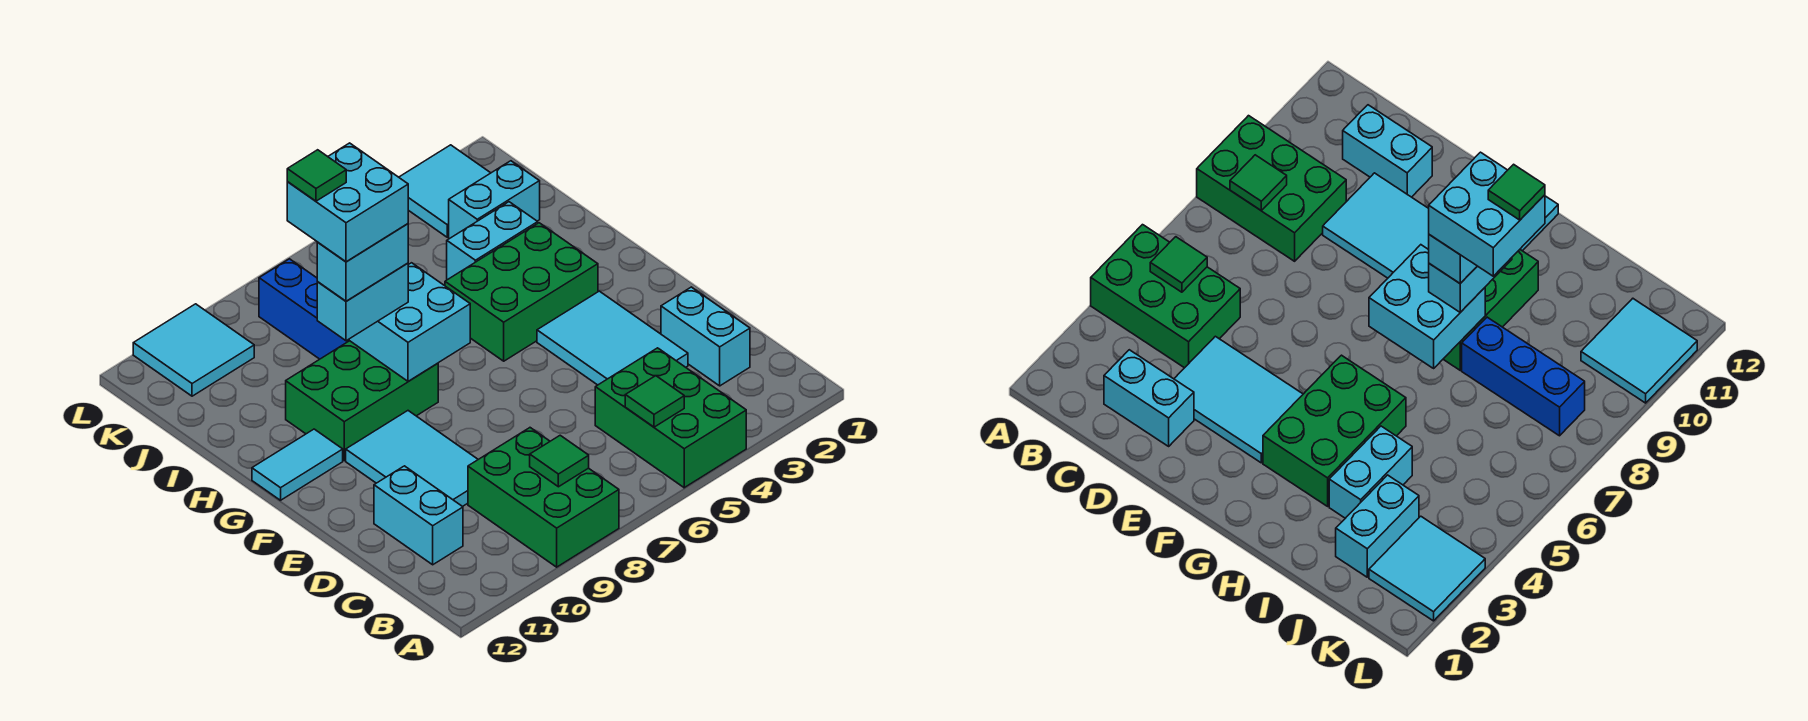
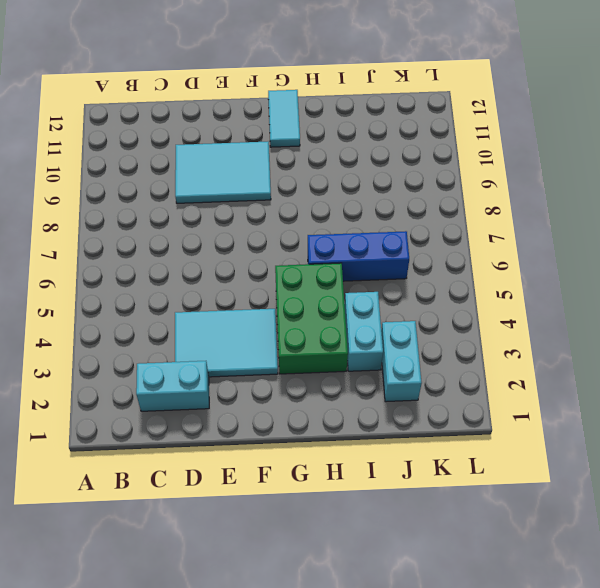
blue 1x3 brick [308,231,409,281] -> blue 1x3 brick moved to [259,259,349,359]
none -> green 2x3 brick [595,348,746,488]
none -> green 2x3 brick [468,428,619,567]
none -> cyan 1x2 brick [374,466,463,565]

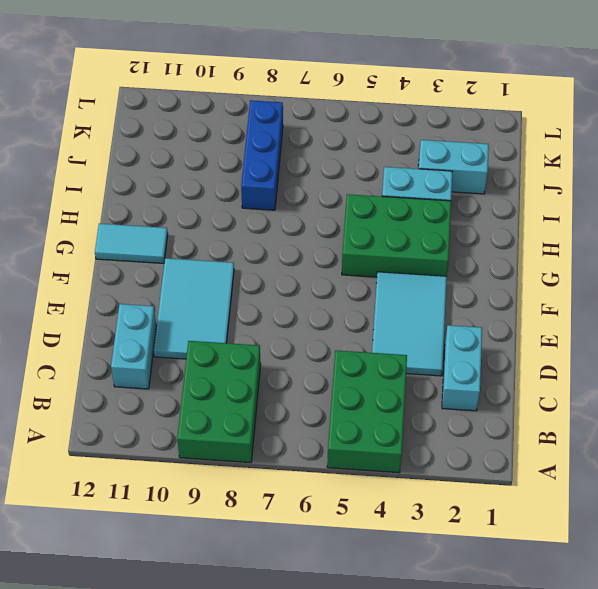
none -> green 2x3 brick [286,341,438,461]
none -> cyan 2x2 tile [399,145,490,237]
none -> cyan 2x2 tile [133,304,254,396]

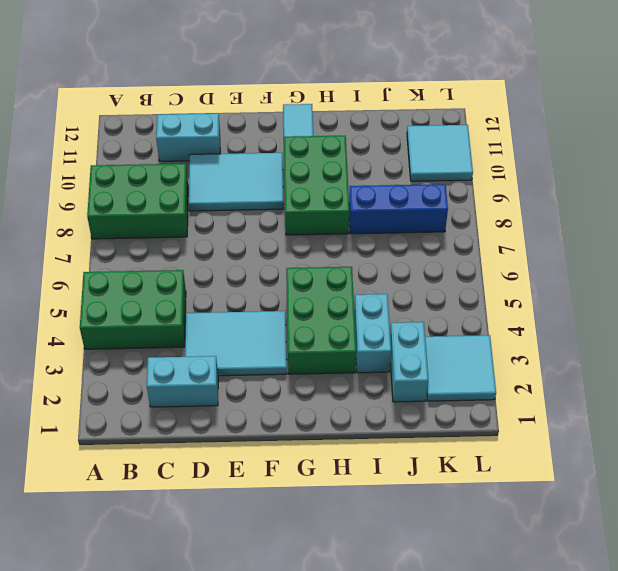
none -> green 1x1 tile [625,376,684,427]
none -> green 1x1 tile [530,435,589,487]
none -> cyan 2x2 brick [349,263,470,381]

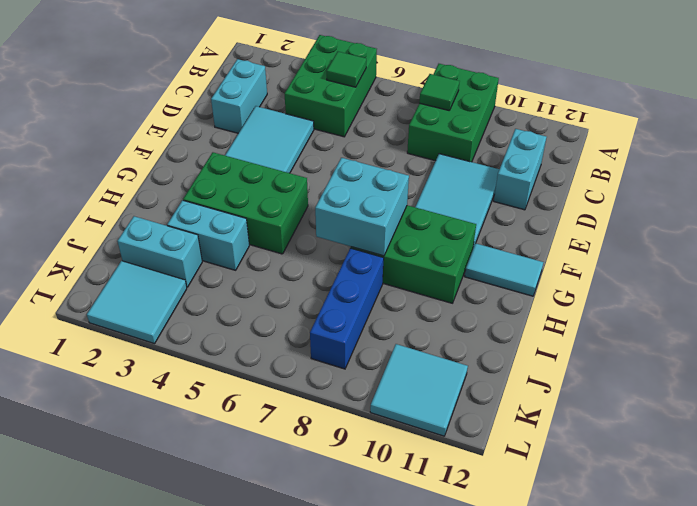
none -> cyan 1x2 brick [317,263,408,341]
none -> cyan 1x2 brick [317,224,408,301]
none -> cyan 2x2 brick [287,143,408,262]

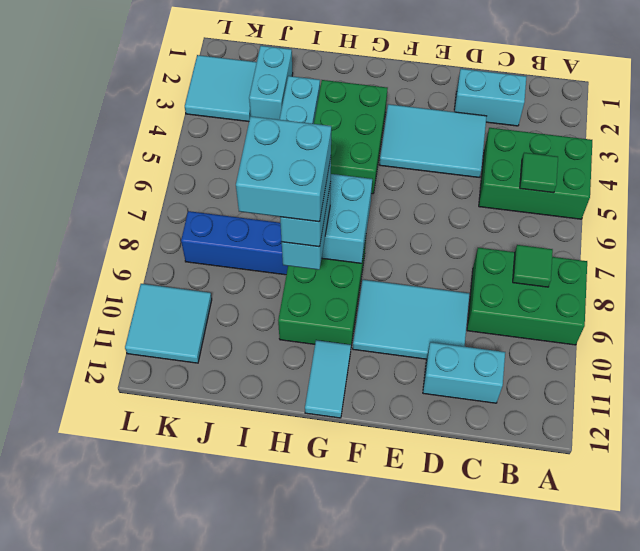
none -> green 1x1 tile [287,150,346,201]

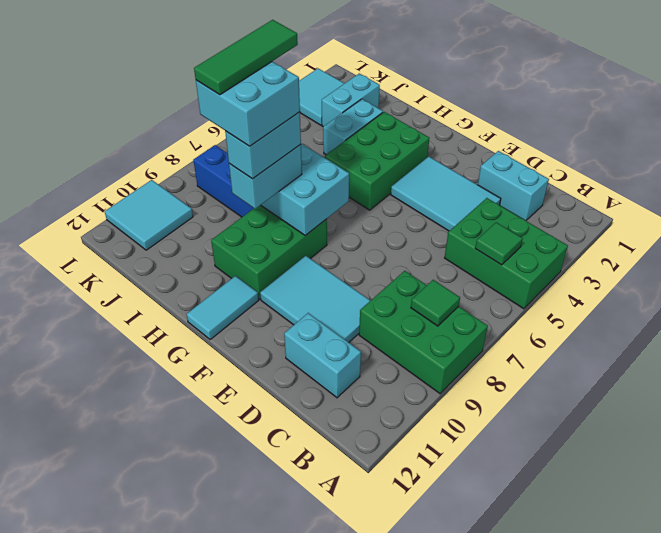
green 1x3 tile [194,20,298,95] -> green 1x1 tile [287,150,346,201]

